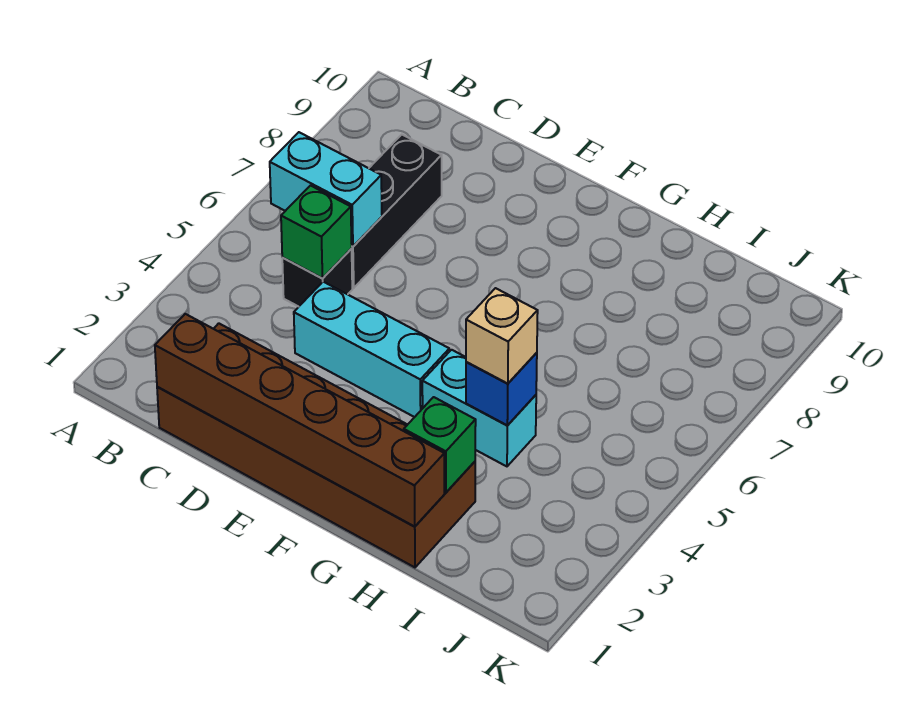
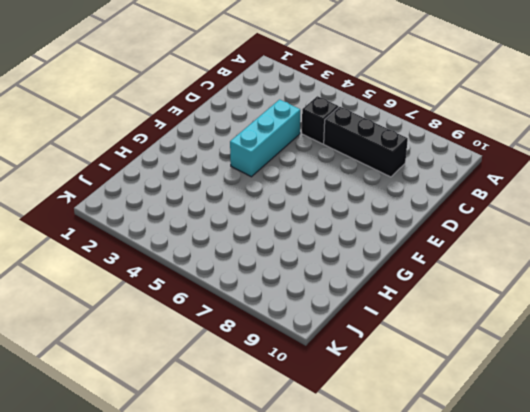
none -> brown 2x6 brick [157,323,475,567]
none -> cyan 1x2 brick [422,350,536,466]

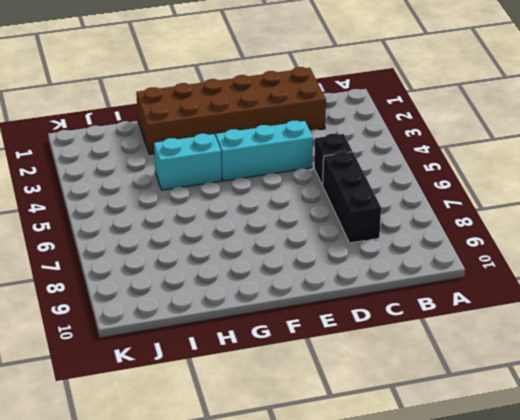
none -> cyan 1x2 brick [270,132,382,247]
none -> brown 1x6 brick [155,314,444,527]

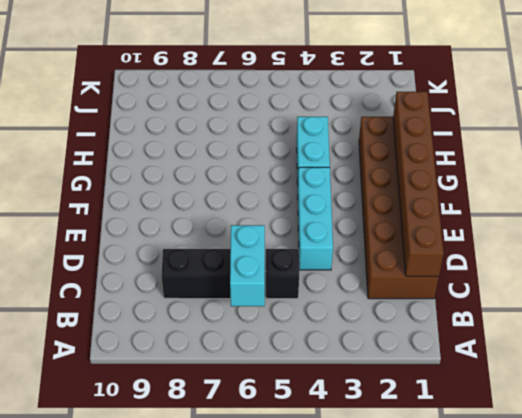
none -> green 1x1 brick [281,186,352,278]
none -> green 1x1 brick [404,397,476,492]

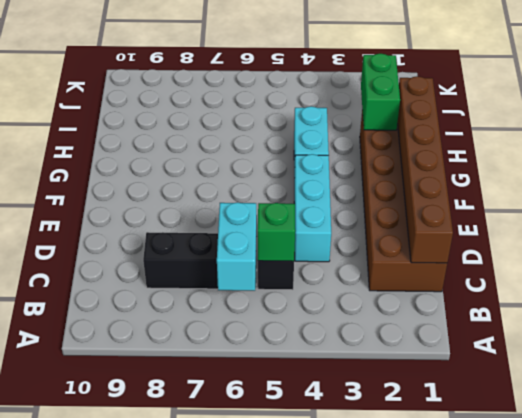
green 1x2 brick [361,54,400,130] -> green 1x1 brick [404,397,476,492]
none -> blue 1x1 brick [466,353,537,425]
none -> tan 1x1 brick [466,288,538,384]

